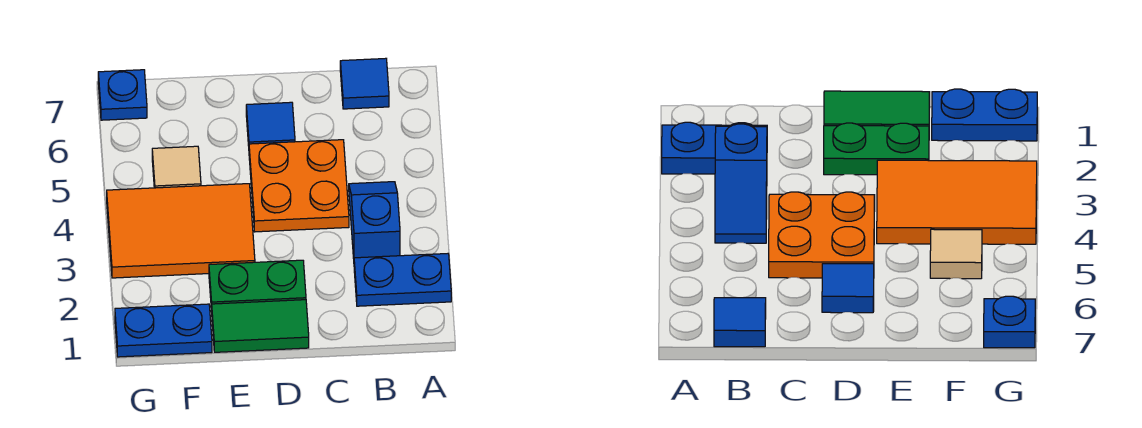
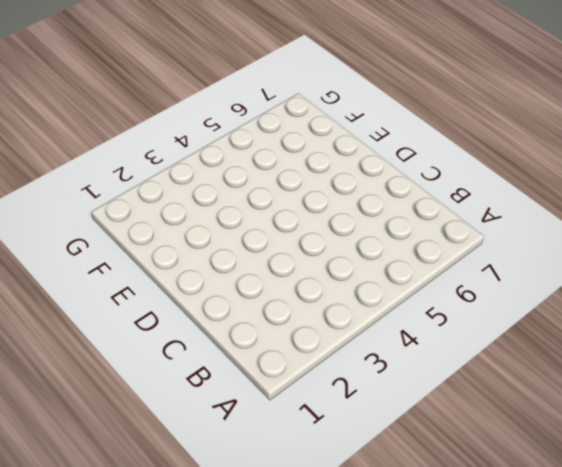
none -> blue 1x2 plate [354,254,451,306]
none -> blue 1x2 slope [349,182,400,259]

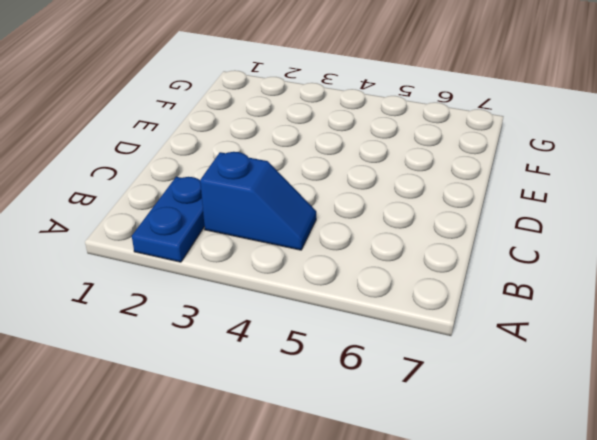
none -> blue 1x1 tile [340,58,389,109]
none -> orange 2x2 plate [249,140,349,232]

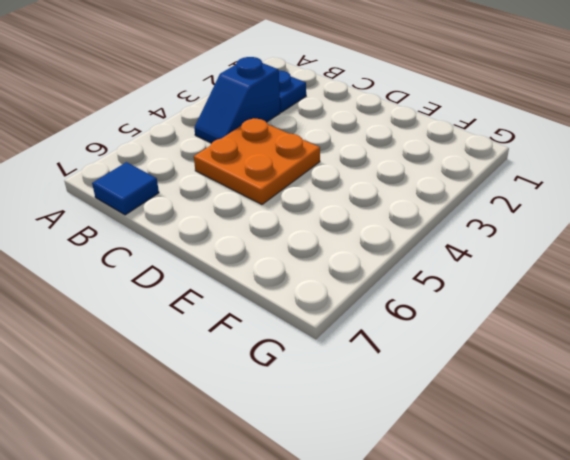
none -> green 1x2 tile [212,300,309,352]
none -> green 1x2 plate [209,260,306,312]

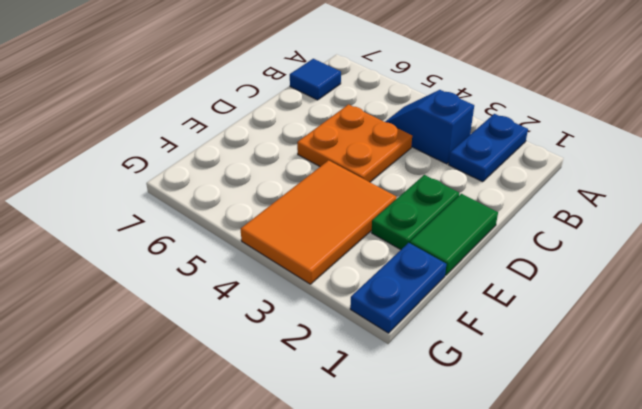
none -> blue 1x1 tile [246,102,295,146]
none -> tan 1x1 tile [152,146,201,188]

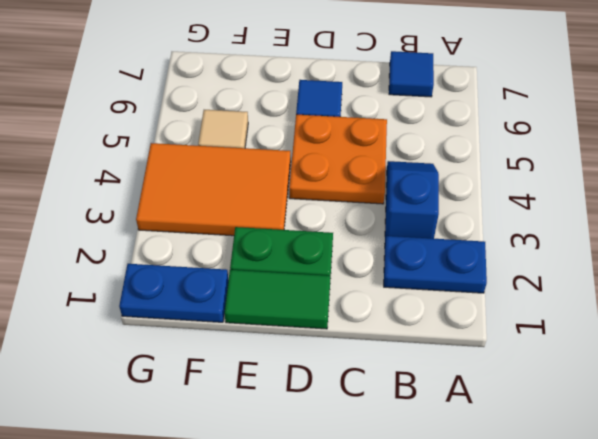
none -> blue 1x1 plate [98,70,147,120]

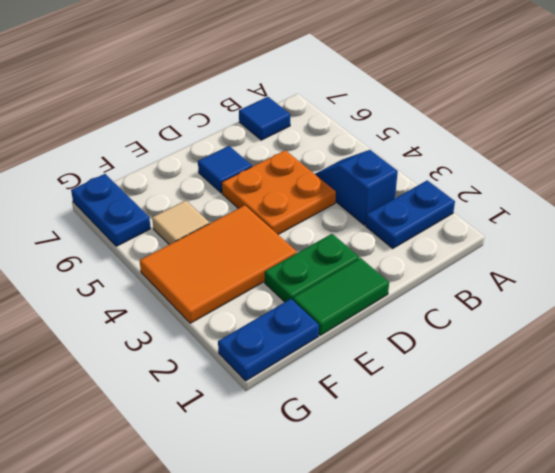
blue 1x2 plate [71,174,151,246] -> blue 1x1 plate [98,70,147,120]

